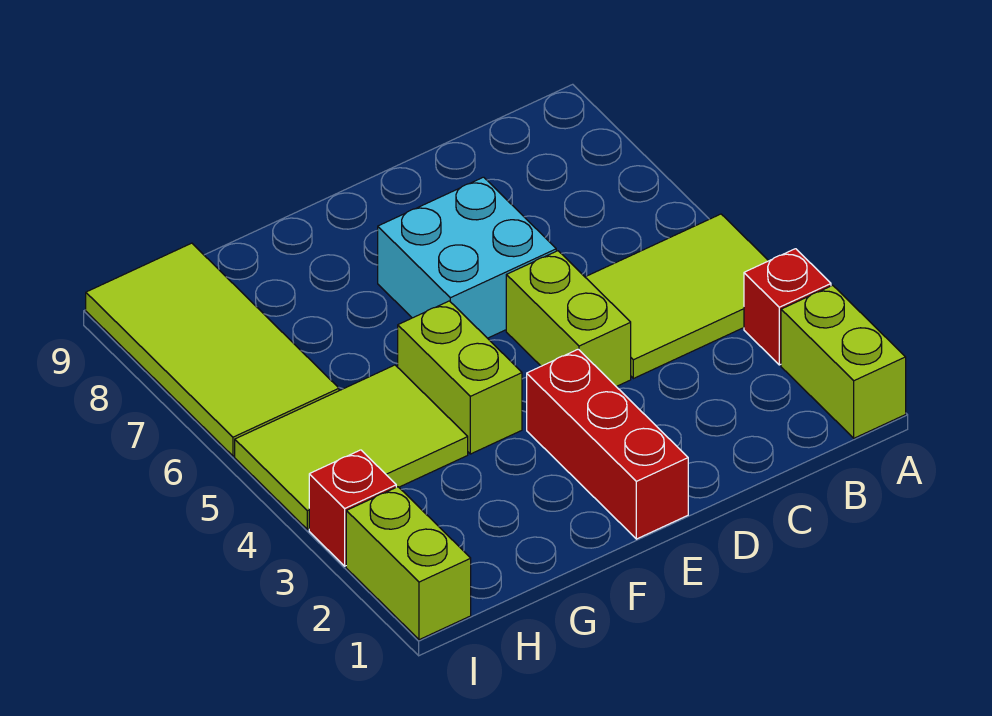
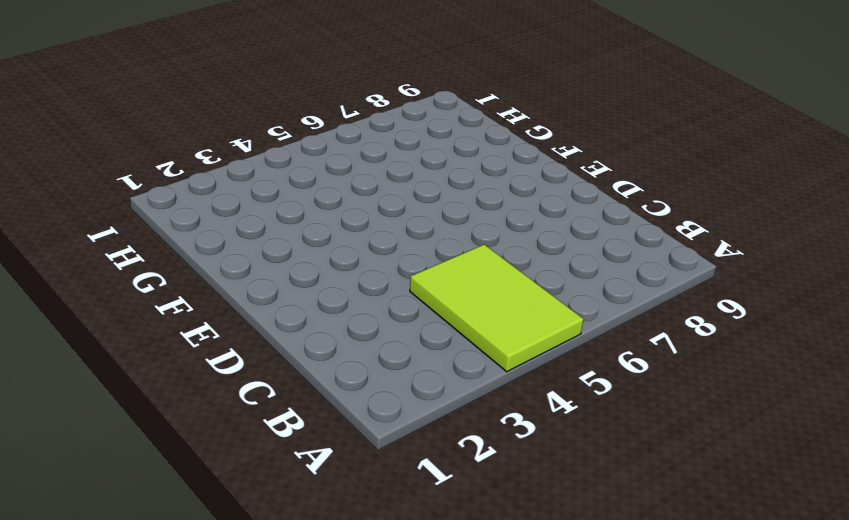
none -> lime 1x2 brick [781,285,906,438]
none -> red 1x1 brick [744,249,831,365]

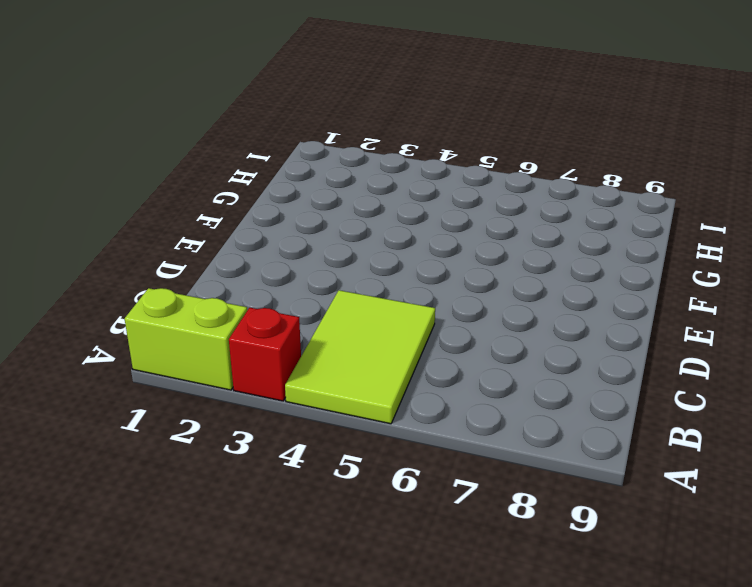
none -> lime 1x2 brick [506,251,631,387]
none -> cyan 2x2 brick [378,177,556,338]

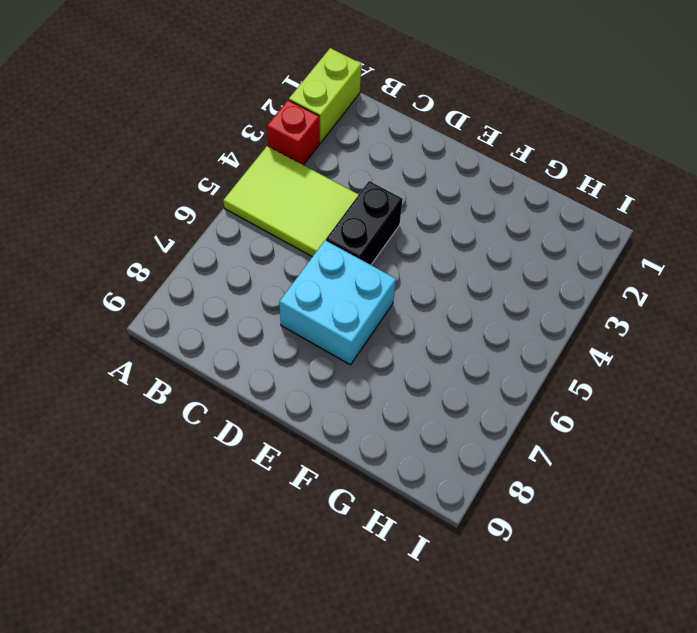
black 1x2 brick [326,181,403,265] -> lime 1x2 brick [506,251,631,387]
none -> red 1x3 brick [527,349,688,539]
none -> lime 1x2 brick [398,301,522,454]

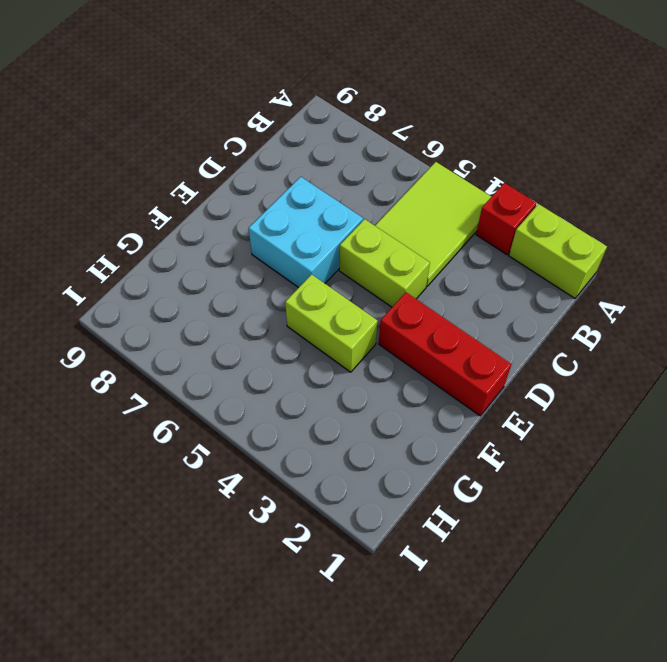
none -> lime 2x3 tile [235,365,468,529]
none -> lime 2x4 tile [86,243,339,456]

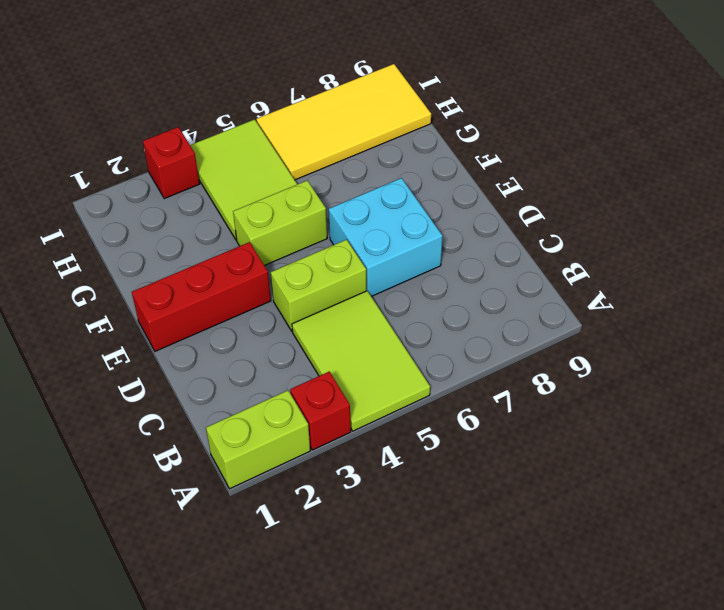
yellow 2x4 tile [257,64,431,180] -> lime 2x4 tile [86,243,339,456]
none -> lime 1x2 brick [346,487,471,640]

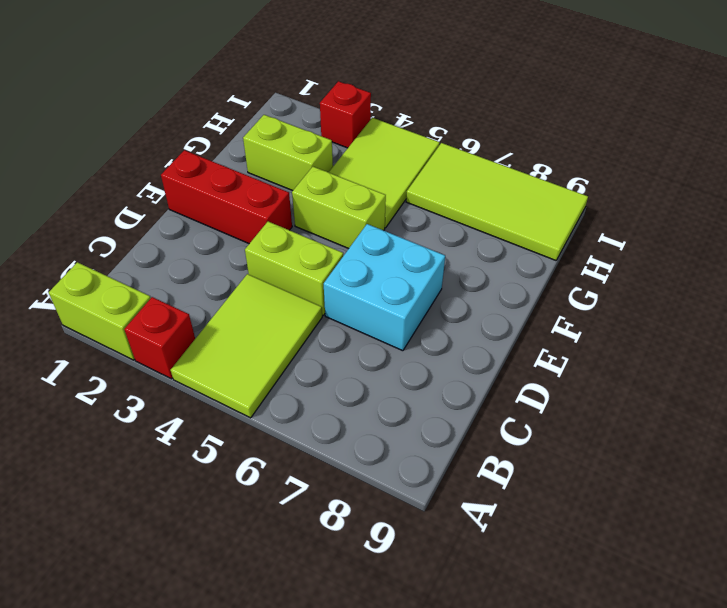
lime 1x2 brick [243,115,333,191] -> lime 1x2 brick moved to [346,487,471,640]

